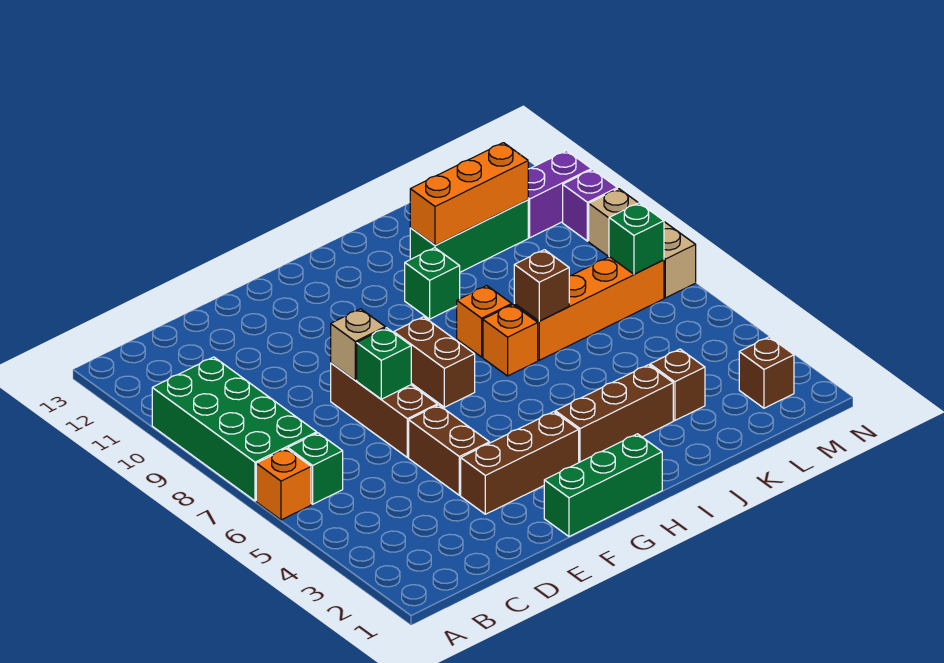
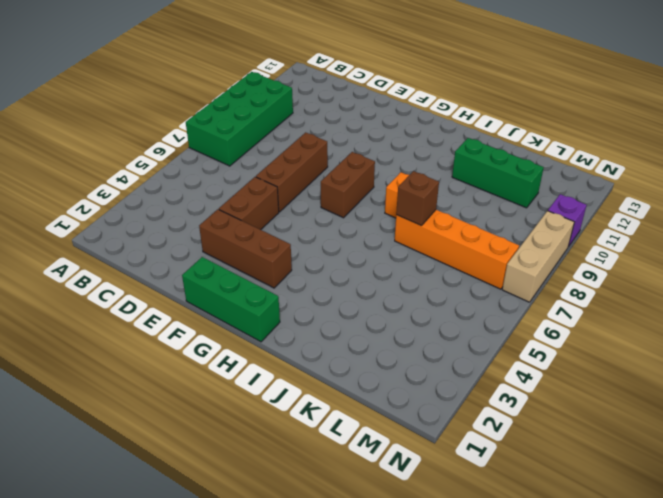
none -> orange 1x1 brick [256,448,311,520]
none -> green 1x1 brick [288,433,343,504]
none -> brown 1x3 brick [555,365,673,462]

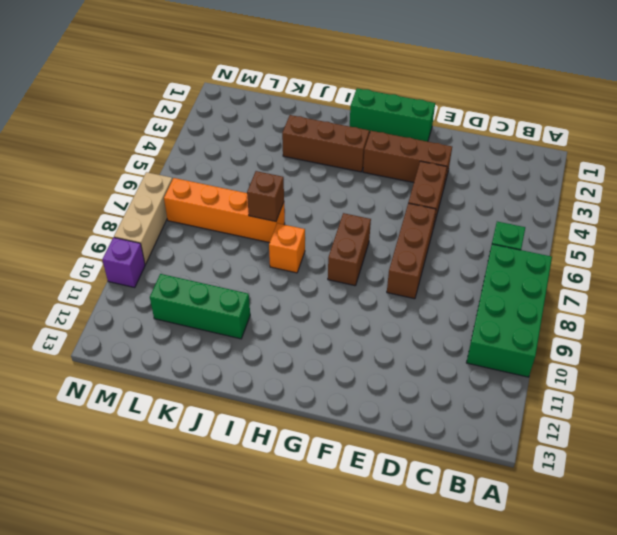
none -> orange 1x1 brick [256,448,311,520]
none -> orange 1x1 brick [483,305,538,376]
none -> green 1x1 brick [405,248,460,319]

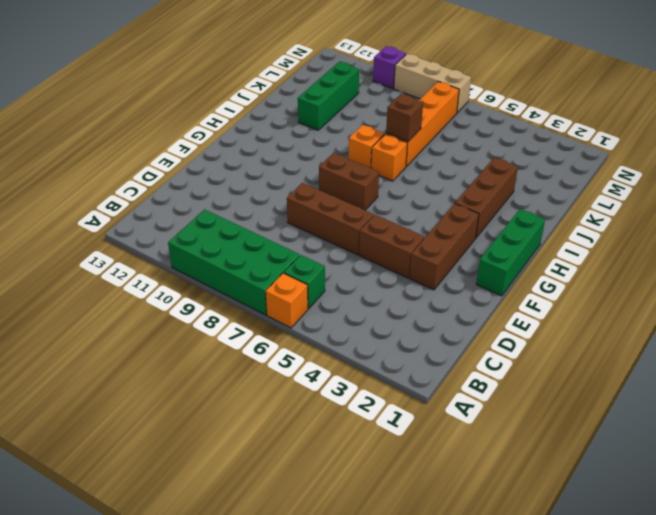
none -> green 1x1 brick [405,248,460,319]
none -> brown 1x1 brick [650,349,705,421]
none -> brown 1x1 brick [739,337,794,408]

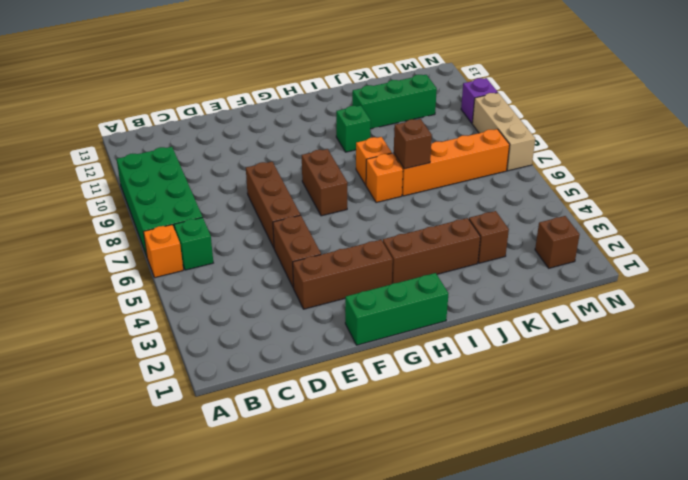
none -> purple 1x2 brick [528,151,591,238]
none -> green 1x1 brick [357,328,411,399]
none -> tan 1x1 brick [331,309,385,380]

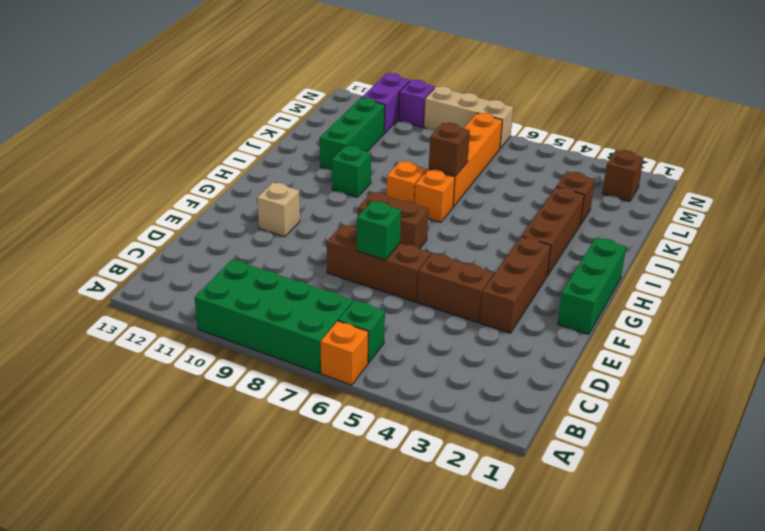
tan 1x1 brick [257,182,300,237] -> tan 1x1 brick moved to [331,309,385,380]
none -> orange 1x3 brick [410,143,528,245]
none -> green 1x1 brick [609,203,664,274]

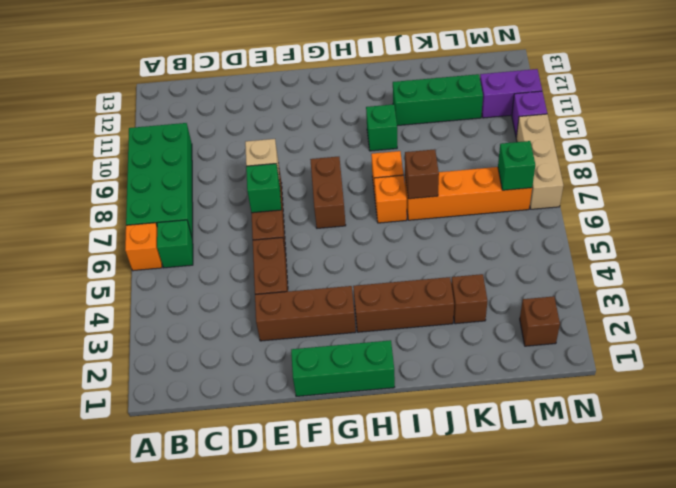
none -> orange 1x3 brick [410,143,528,245]

